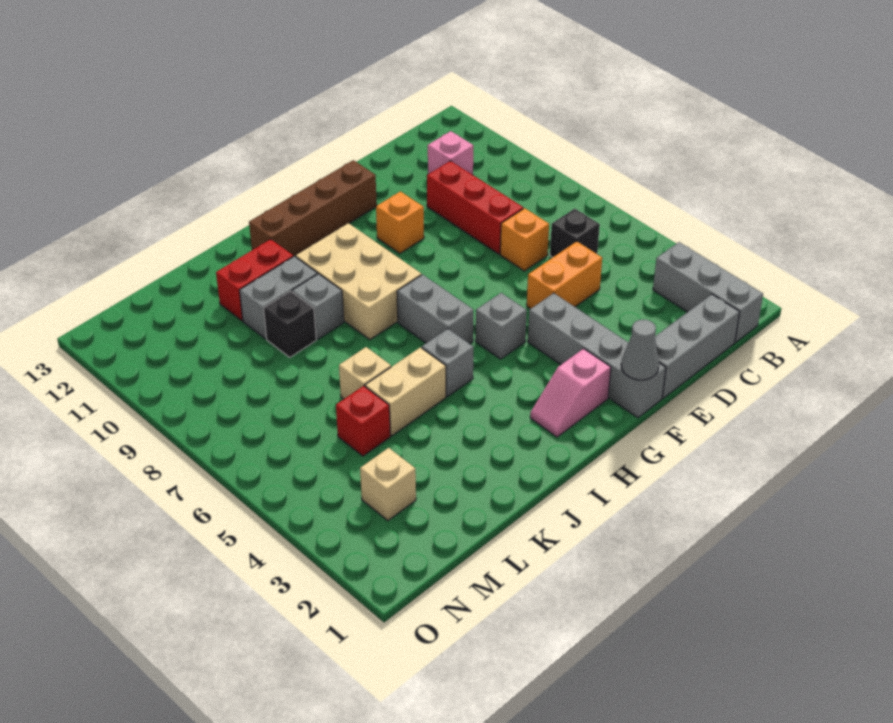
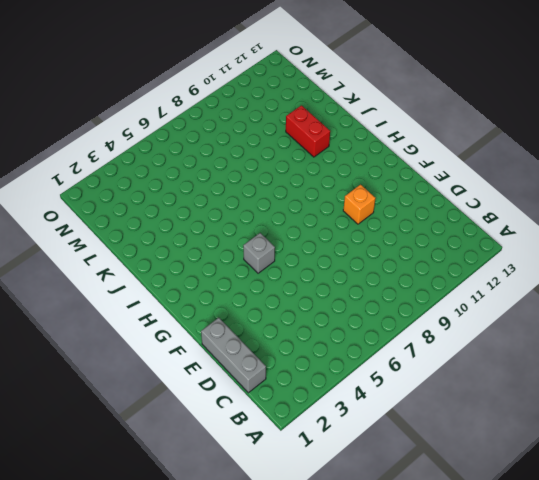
none -> grey 1x3 brick [653,242,763,342]
none -> black 1x1 brick [550,209,600,257]
none -> pink 1x1 brick [428,131,473,175]

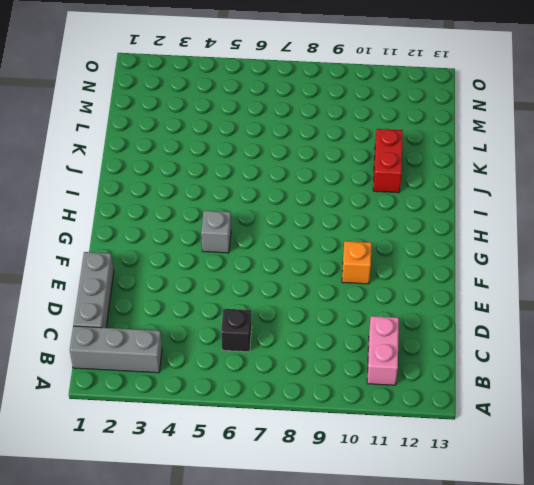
pink 1x2 brick [367,316,399,385] -> pink 1x1 brick [428,131,473,175]
none -> orange 1x2 brick [527,241,602,309]
none -> orange 1x1 brick [500,208,549,271]
none -> red 1x3 brick [427,161,523,254]

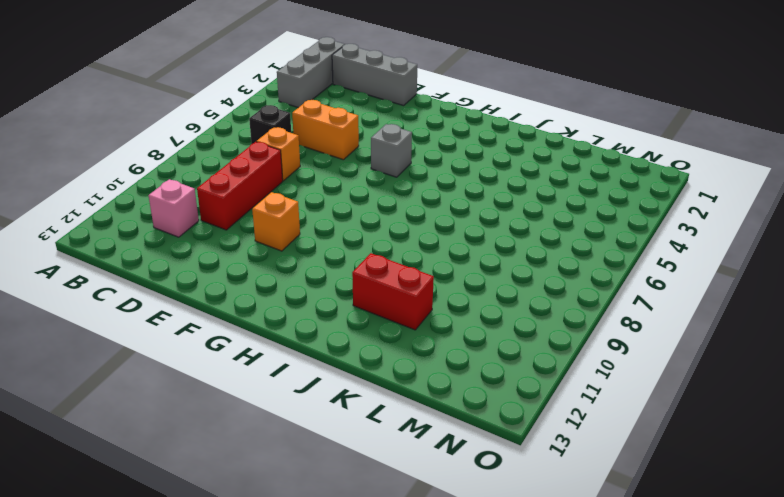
none -> grey 1x4 brick [528,293,666,418]
none -> brown 1x4 brick [249,160,377,257]
none -> pink 1x2 slope [530,349,611,437]

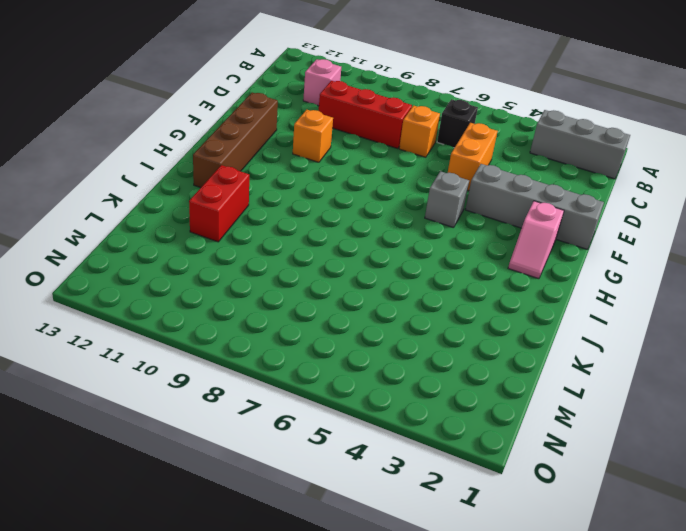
none -> grey 1x3 brick [655,294,740,398]
none -> grey 1x2 brick [397,274,473,344]
none -> tan 2x3 brick [296,223,421,340]

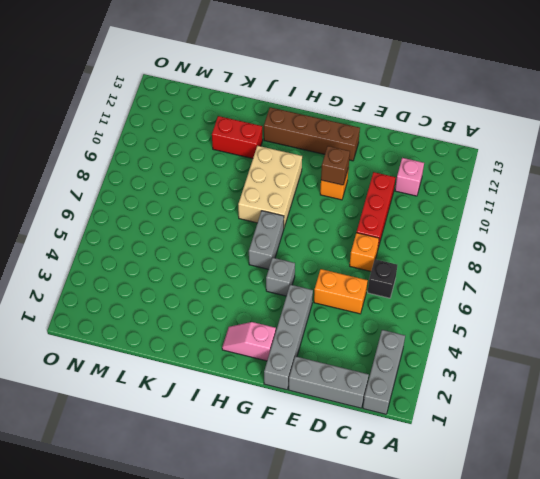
brown 1x1 brick [321,146,350,185] -> none
none -> grey 1x1 brick [422,329,473,397]
none -> tan 1x2 brick [365,347,446,436]
none -> grey 1x1 brick [292,274,344,339]

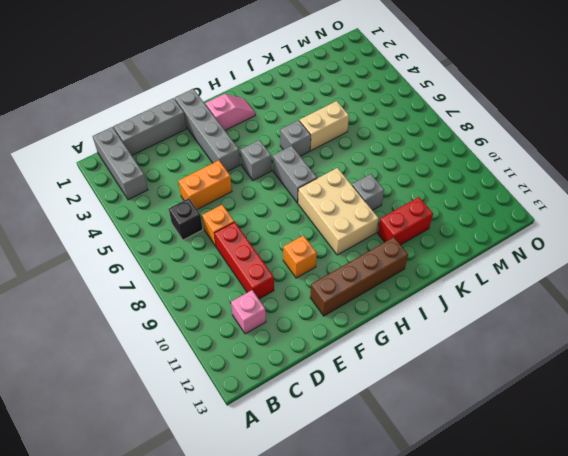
none -> grey 1x2 brick [240,256,317,339]
none -> tan 1x1 brick [339,347,391,399]
none -> black 1x1 brick [264,291,316,357]

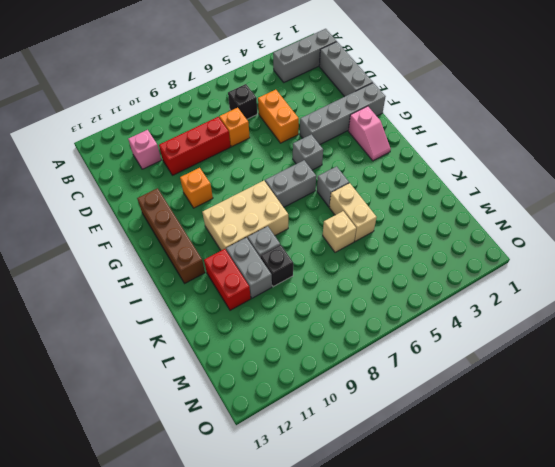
none -> red 1x1 brick [336,386,390,456]
none -> tan 1x1 brick [360,448,416,521]
none -> grey 1x1 cone [621,320,659,380]

